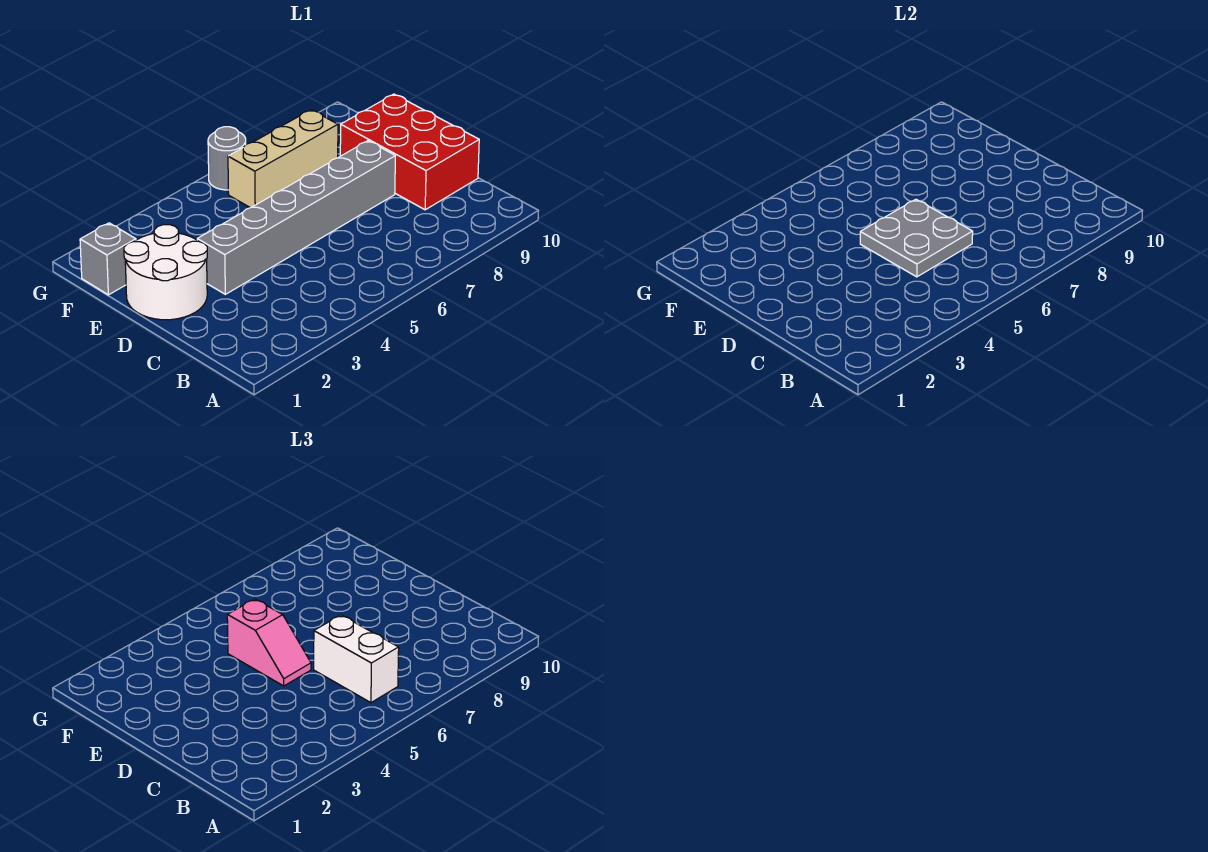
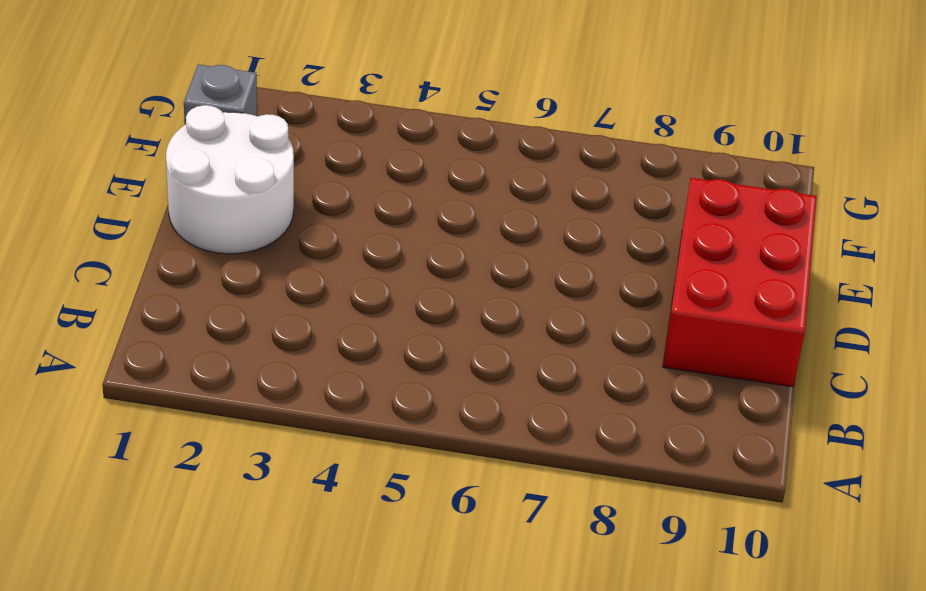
none -> grey 1x6 brick [197,141,395,294]
none -> tan 1x3 brick [228,110,338,208]

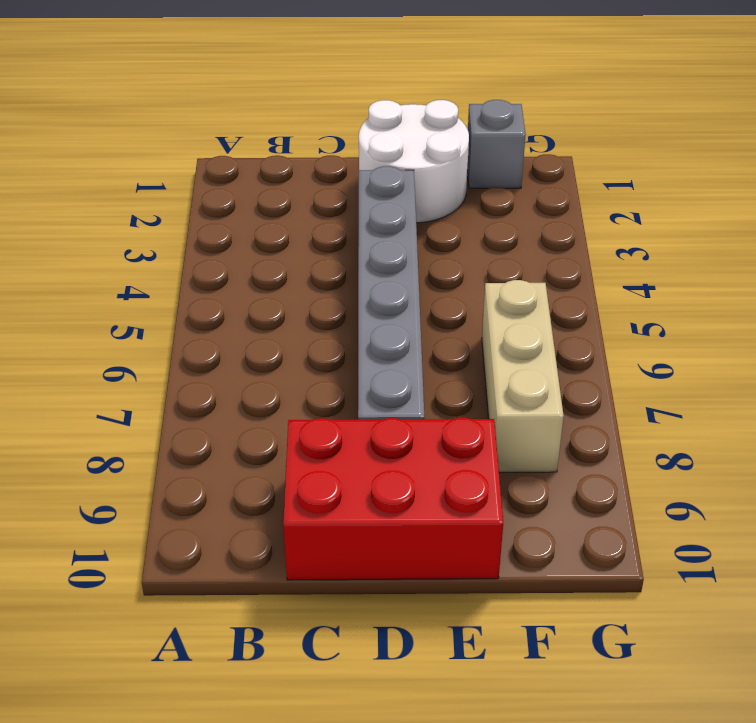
none -> grey 1x1 round brick [208,127,246,190]
none -> grey 2x2 plate [860,199,973,277]

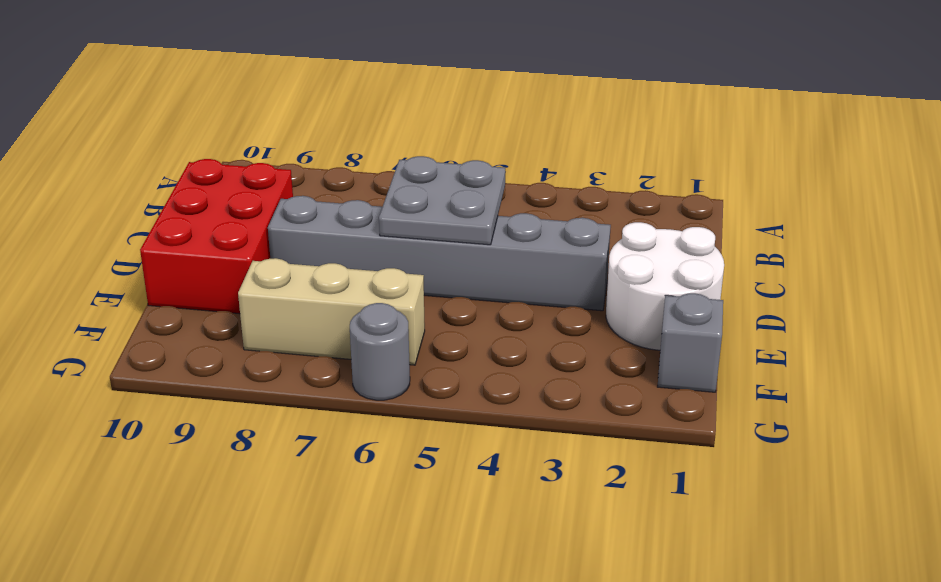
none -> white 1x2 brick [314,615,399,703]
none -> pink 1x2 slope [227,599,311,686]

